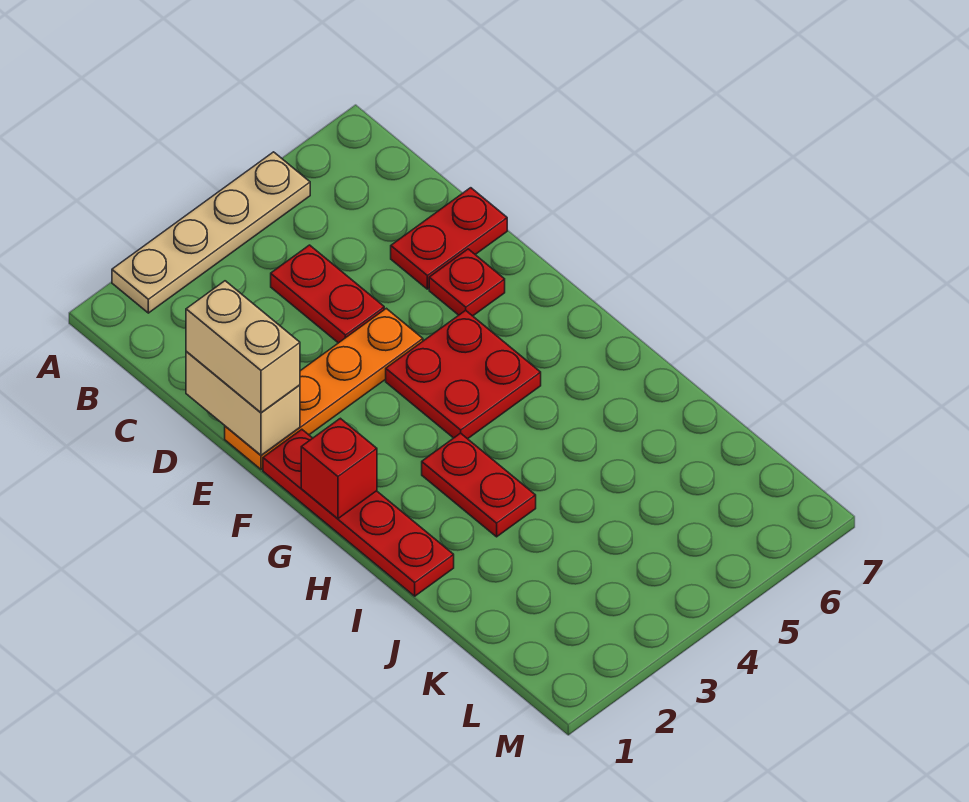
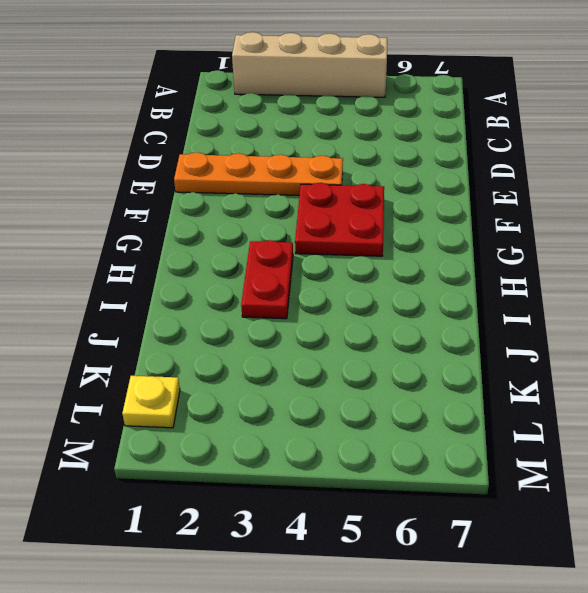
tan 1x4 brick [232,32,387,97] -> tan 1x4 plate [112,152,310,313]
yellow 1x1 plate [122,376,180,428] -> none
none -> red 1x2 plate [271,245,384,343]
none -> red 1x2 plate [391,188,507,289]

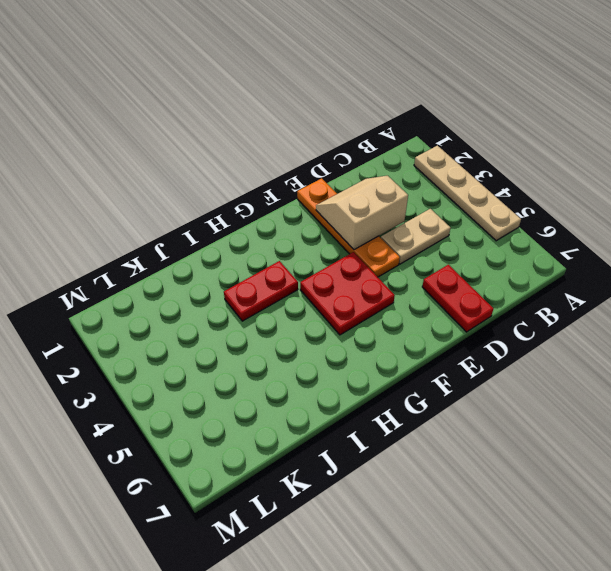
tan 1x2 plate [381,209,450,264] -> red 1x2 plate [271,245,384,343]
tan 2x2 slope [316,176,408,250] -> none
none -> red 1x1 plate [429,249,505,316]
none -> red 1x4 plate [263,429,454,596]

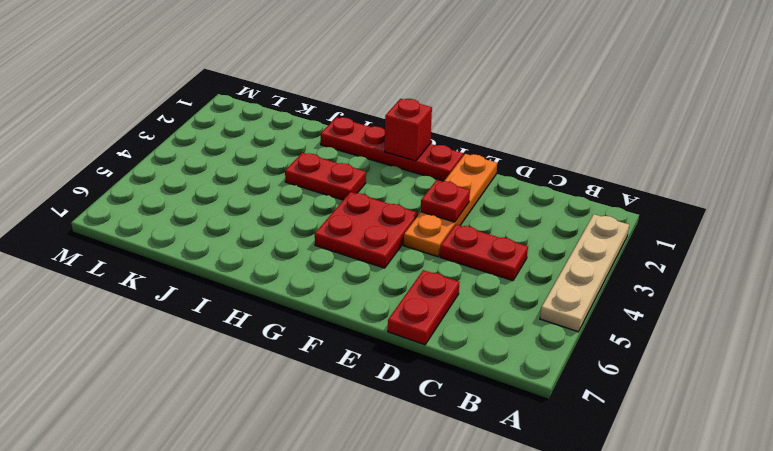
red 1x1 plate [421,180,470,222] -> red 1x1 plate moved to [429,249,505,316]
none -> tan 1x2 brick [186,351,300,455]
none -> tan 1x2 brick [186,281,300,413]

